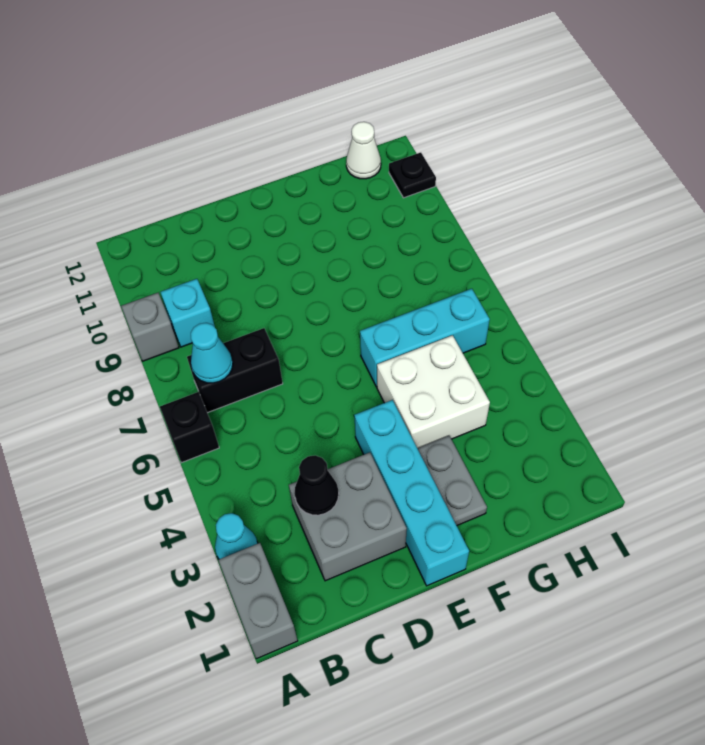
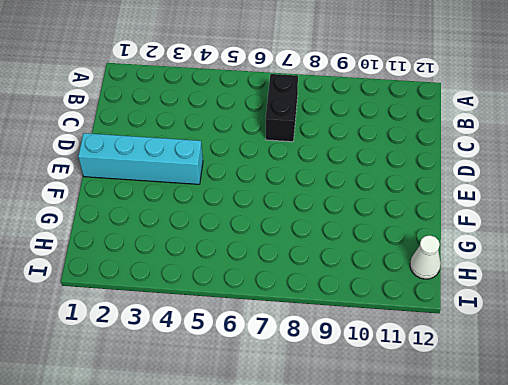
none -> grey 1x2 brick [218,543,298,659]
none -> cyan 1x1 cone [215,513,258,559]
none -> black 1x1 brick [160,392,219,463]

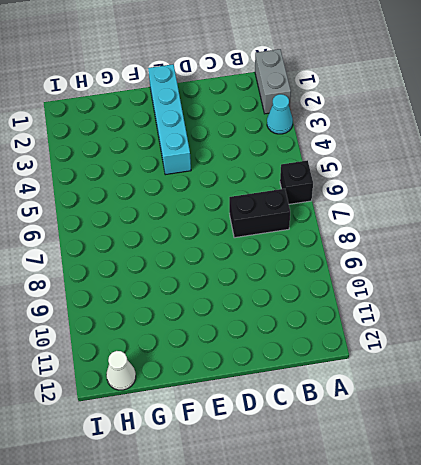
none -> grey 1x1 brick [121,293,179,361]
none -> cyan 1x1 brick [161,279,215,347]
none -> grey 2x2 brick [289,452,407,581]

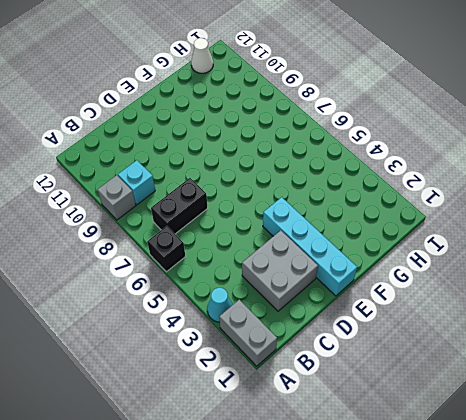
none -> grey 1x2 plate [417,436,487,525]
none -> white 2x2 brick [377,335,490,448]
none -> cyan 1x3 brick [360,289,490,387]

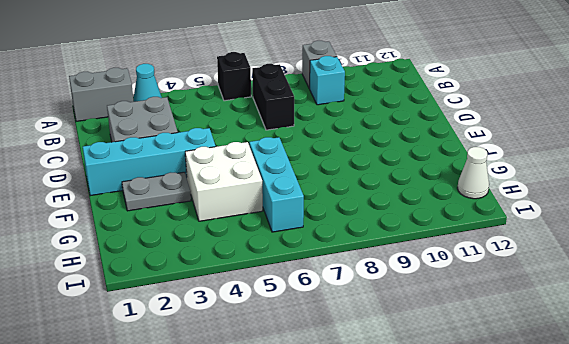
none -> black 1x1 plate [389,152,436,198]
none -> cyan 1x1 cone [191,323,233,383]
none -> black 1x1 cone [294,455,339,515]

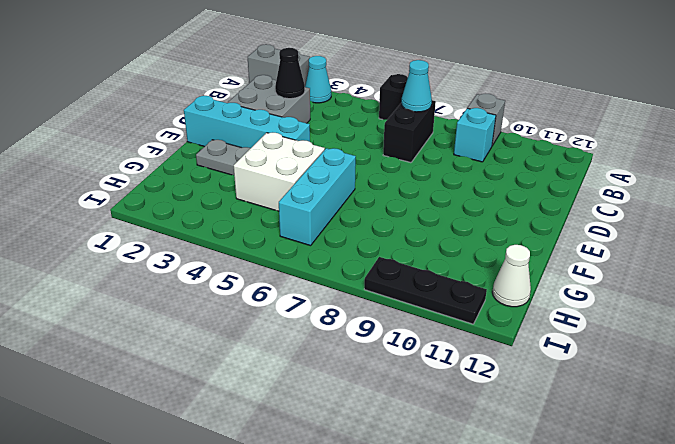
black 1x3 plate [364,257,487,324] -> black 1x1 plate [389,152,436,198]

